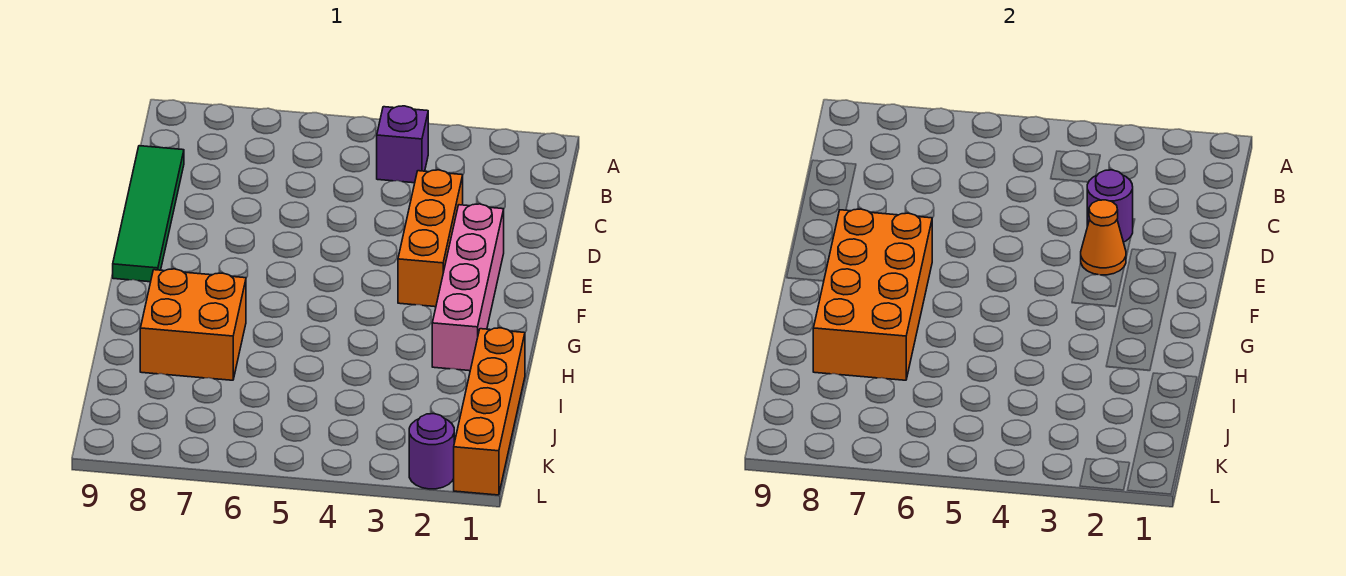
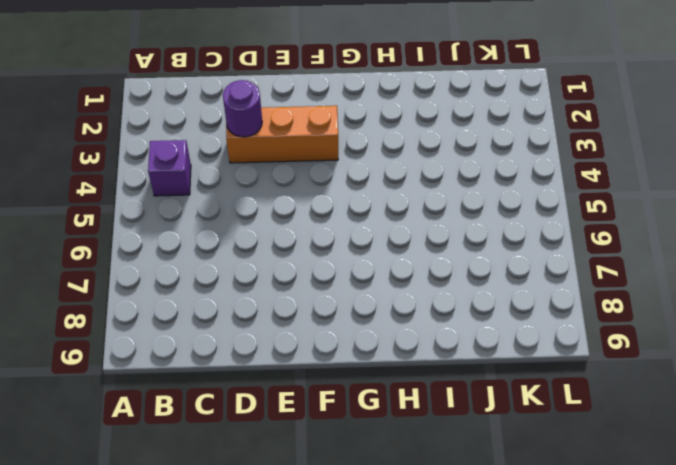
none -> green 1x4 tile [113,146,184,282]
none -> pink 1x4 brick [432,204,504,371]

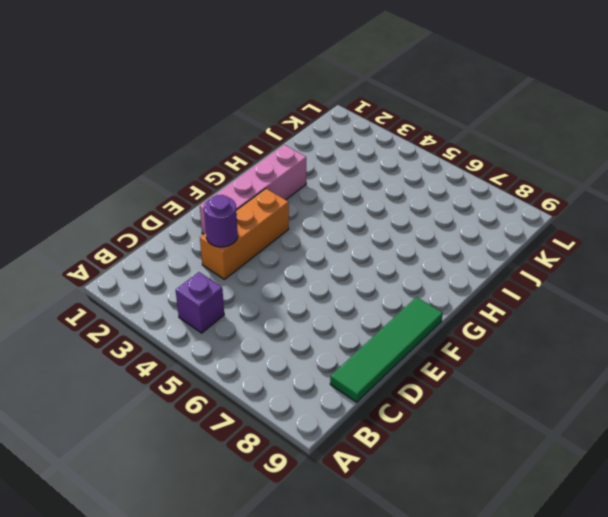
none -> orange 2x2 brick [140,269,246,380]
none -> orange 1x4 brick [454,328,525,495]

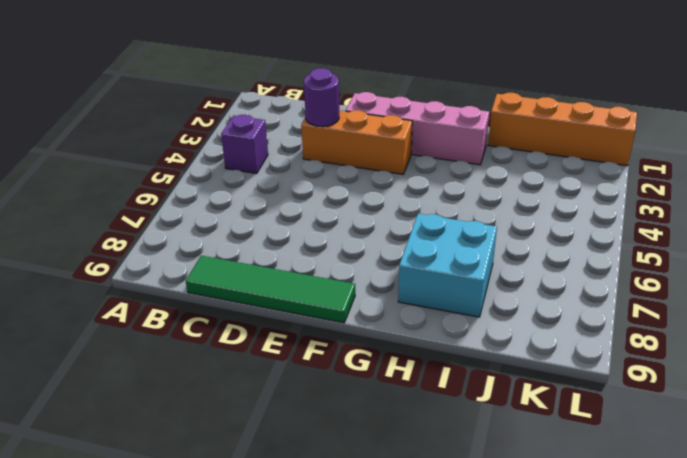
cyan 2x2 brick [398,214,497,317] -> orange 2x2 brick [140,269,246,380]
none -> purple 1x1 round brick [409,414,454,489]
none -> orange 1x1 cone [1081,200,1126,275]

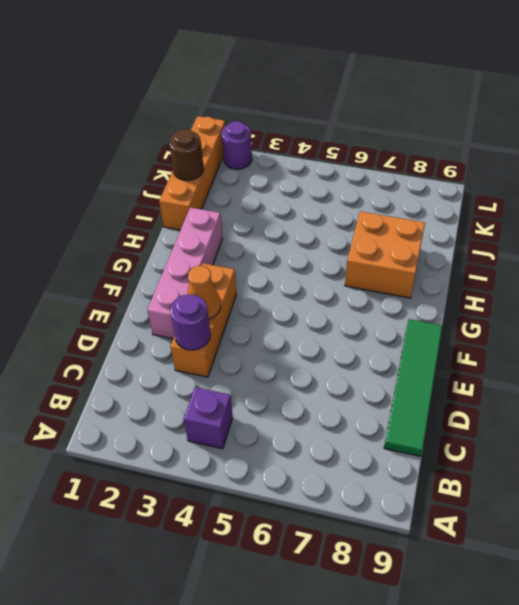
brown 1x1 round brick [169,129,204,180] -> none
none -> orange 2x4 brick [813,209,932,380]

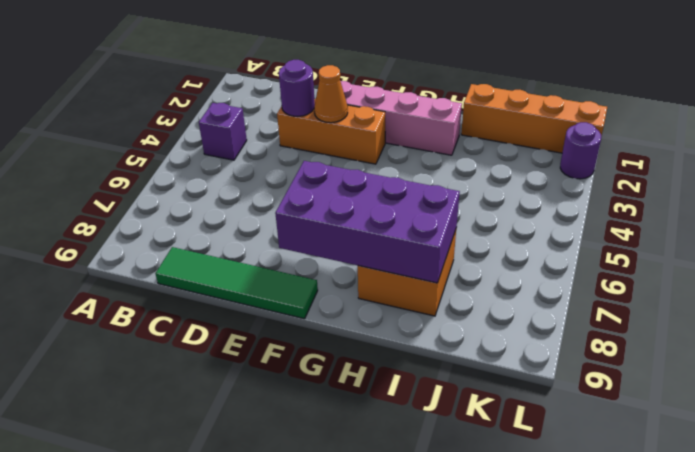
purple 2x4 brick [275,161,460,283] -> orange 2x4 brick [813,209,932,380]

